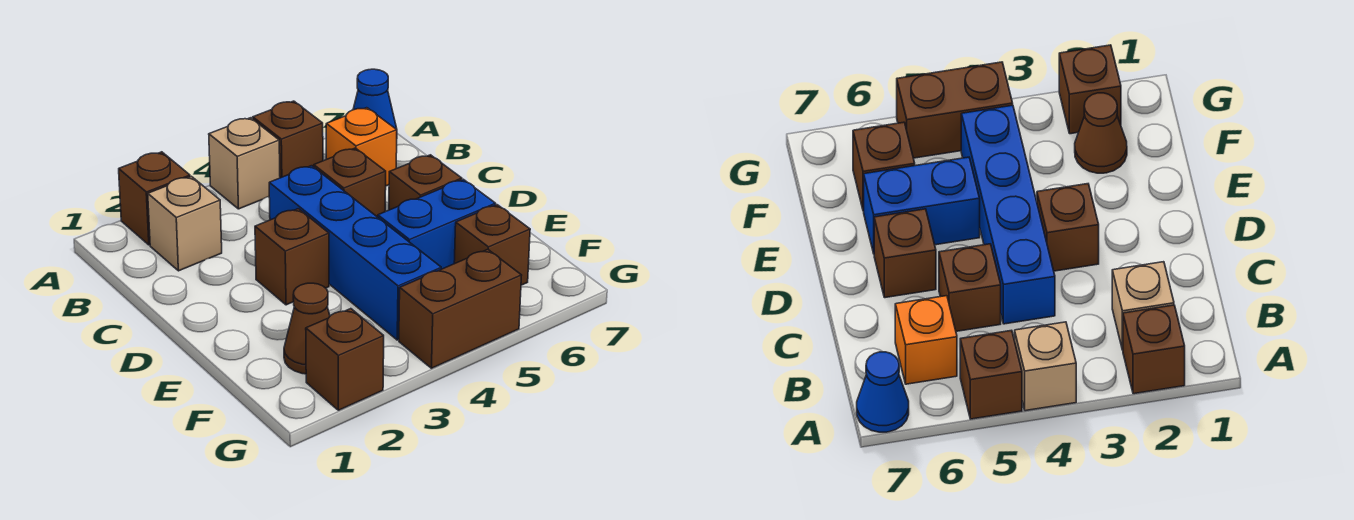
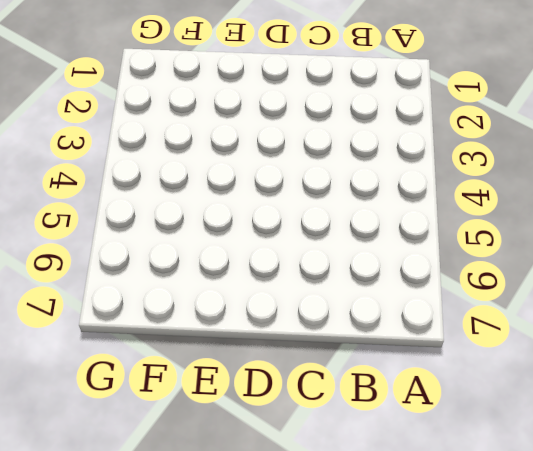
none -> brown 1x1 brick [119,152,190,245]
none -> tan 1x1 brick [209,118,280,209]
none -> brown 1x1 brick [253,101,323,178]

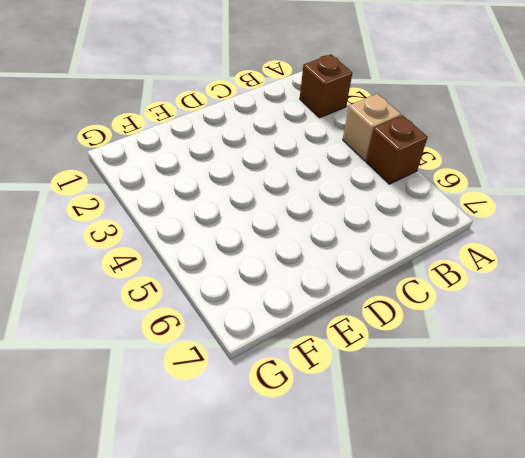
none -> blue 1x1 cone [353,69,397,129]
none -> tan 1x1 brick [148,176,222,271]
none -> orange 1x1 brick [326,108,397,186]

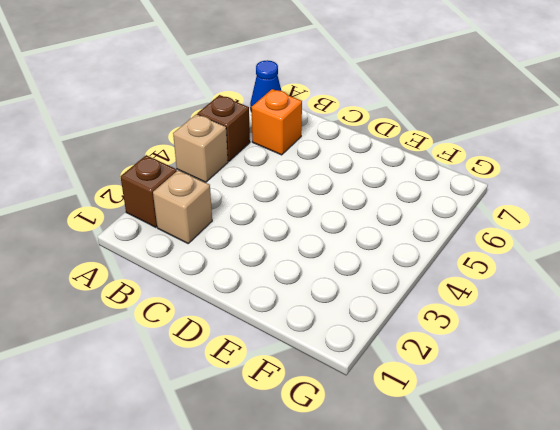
none -> blue 1x4 brick [269,166,441,340]
none -> brown 1x1 brick [314,148,386,217]
none -> brown 1x1 brick [255,209,329,305]

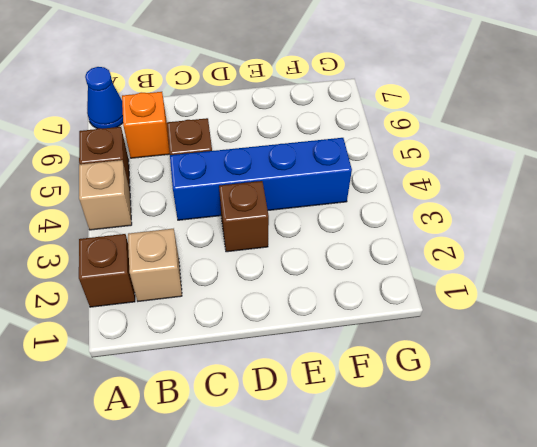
none -> brown 1x1 brick [389,155,462,210]
none -> blue 1x2 brick [378,179,496,269]
none -> brown 1x1 cone [284,283,330,374]

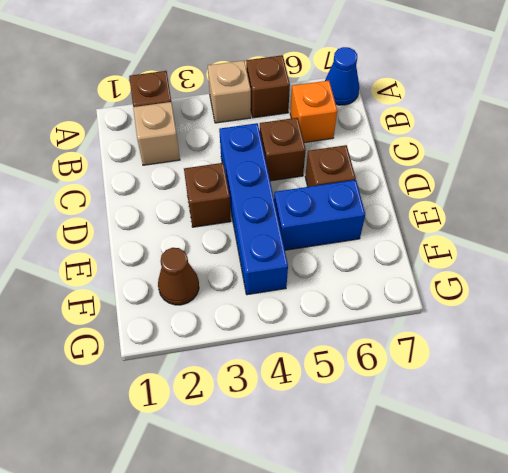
none -> brown 1x1 brick [454,205,530,285]
none -> brown 1x1 brick [306,309,384,410]
none -> brown 1x2 brick [399,249,522,368]

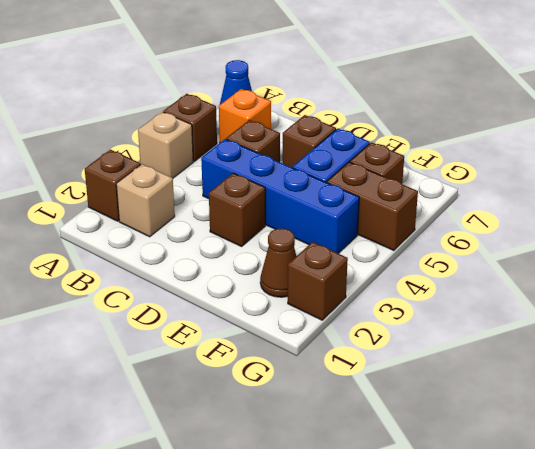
brown 1x2 brick [327,162,418,250] -> brown 1x2 brick turned to [399,249,522,368]

